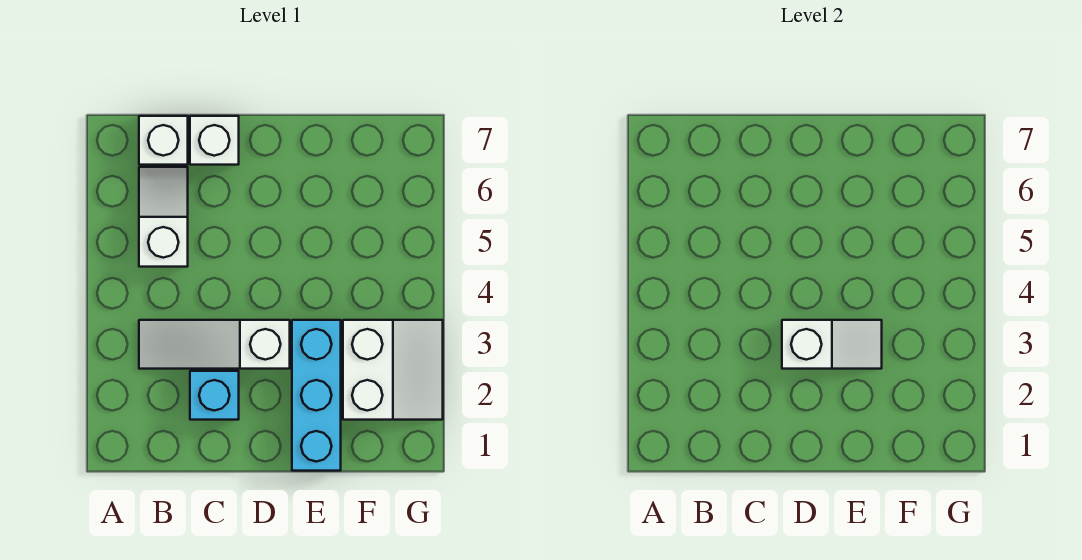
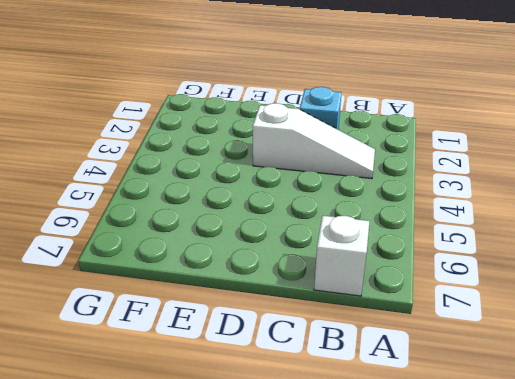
none -> white 1x2 slope [139,167,188,267]
none -> white 1x1 brick [190,116,239,165]

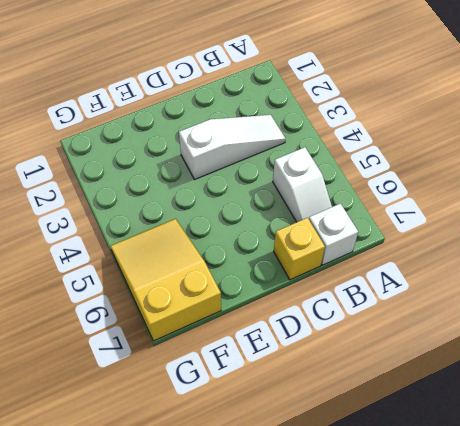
yellow 1x1 brick [274,218,325,280] -> white 1x1 brick [190,116,239,165]
yellow 2x3 slope [110,219,221,341] -> none
none -> cyan 1x1 brick [190,371,239,420]
none -> cyan 1x3 brick [292,320,341,471]

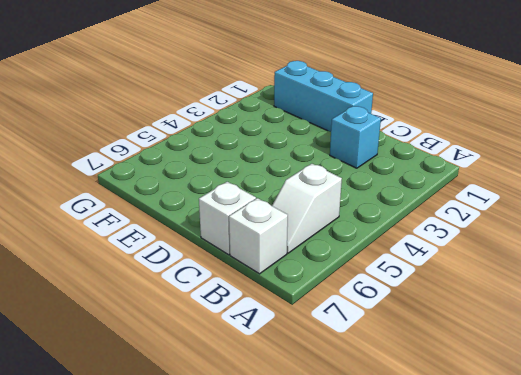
cyan 1x3 brick [274,61,373,132] -> cyan 1x3 brick turned to [292,320,341,471]
none -> white 1x3 slope [139,320,290,369]
none -> white 2x2 slope [343,320,443,420]

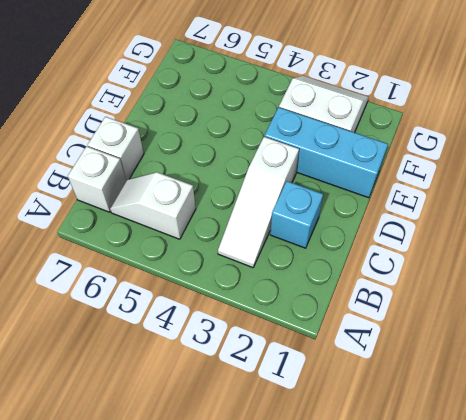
none -> white 1x2 slope [782,320,882,369]

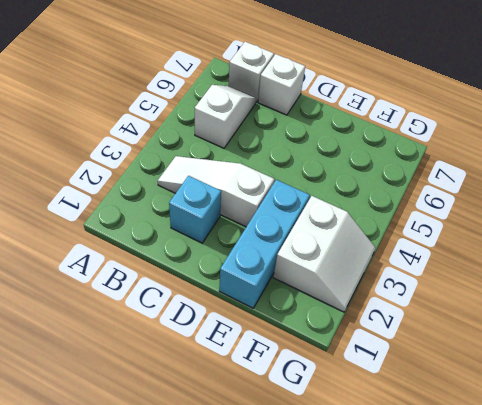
none -> white 1x2 slope [782,320,882,369]

